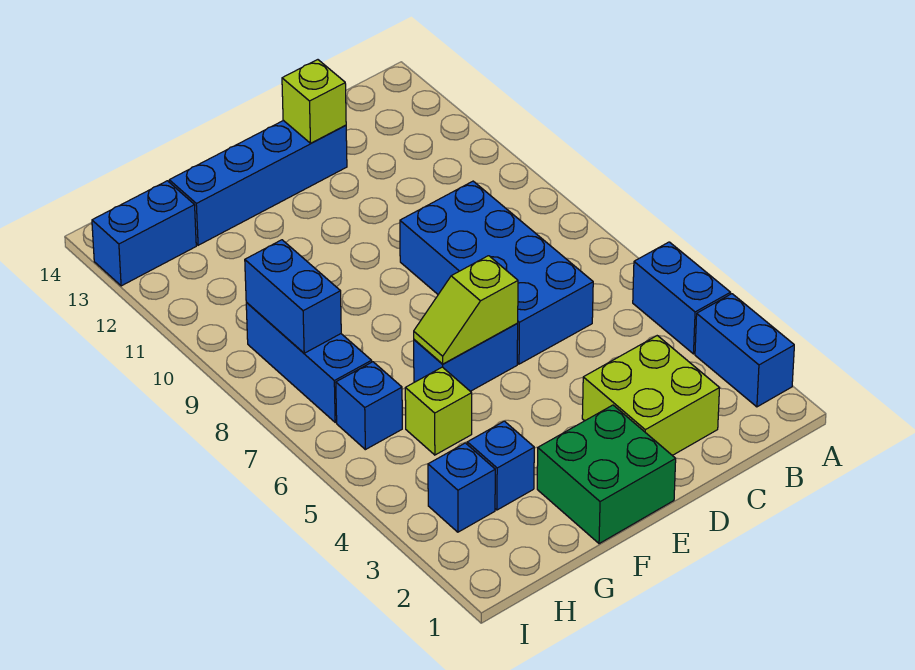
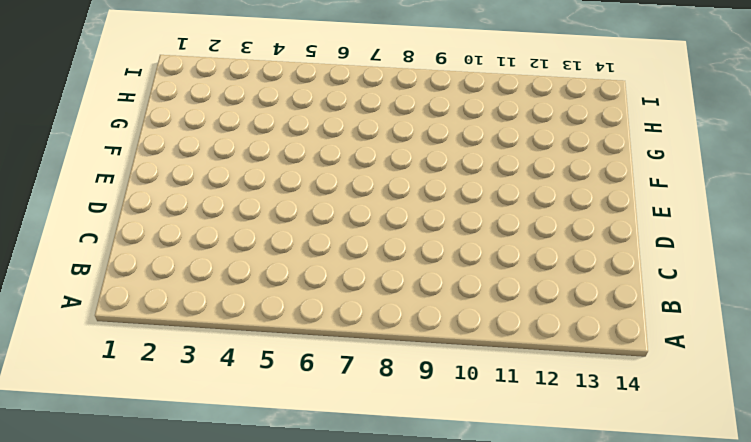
none -> blue 1x2 brick [695,294,794,407]
none -> blue 1x2 brick [633,242,731,354]
none -> lime 2x2 brick [582,336,720,456]

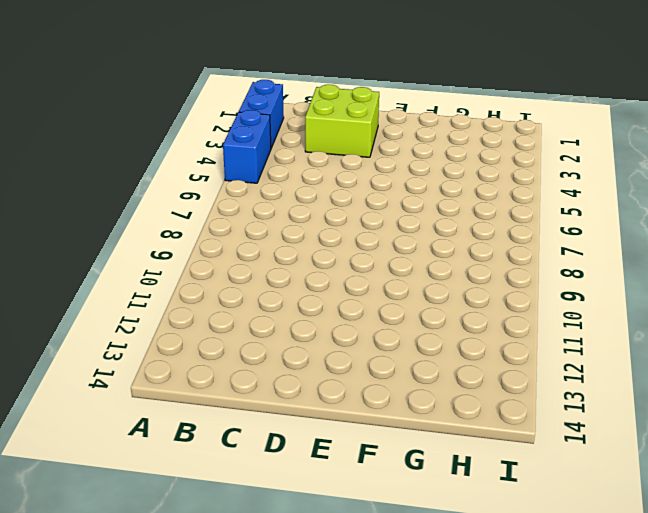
none -> blue 2x4 brick [400,181,593,364]
none -> blue 1x4 brick [169,120,347,245]
none -> green 2x2 brick [537,405,676,544]

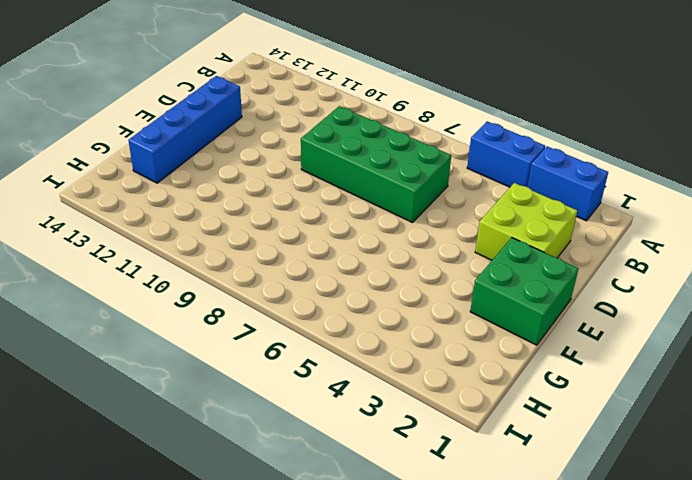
green 2x4 brick [301,106,451,223] -> blue 2x4 brick [400,181,593,364]
none -> blue 1x2 brick [414,324,518,391]
none -> blue 1x1 brick [467,421,534,510]
none -> lime 1x1 brick [405,367,472,455]

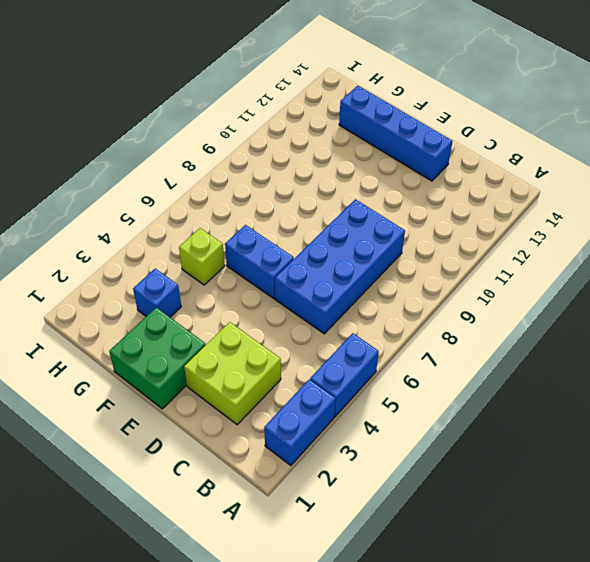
none -> blue 1x1 brick [428,443,495,532]
none -> blue 1x1 brick [336,362,402,450]
none -> blue 1x3 brick [246,302,372,422]

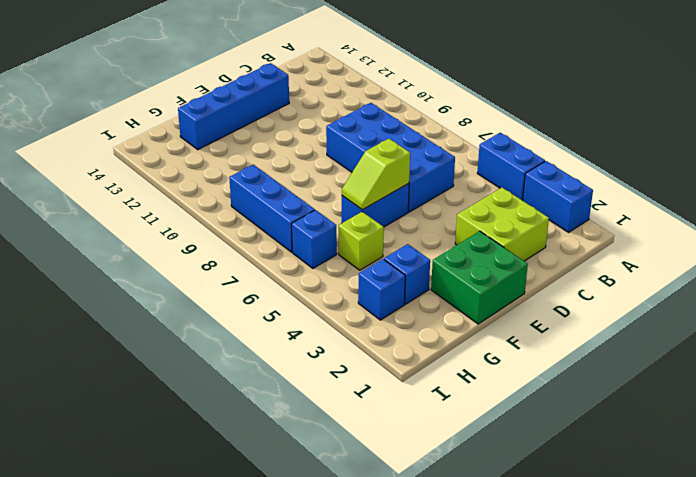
none -> blue 1x2 brick [92,181,196,286]
none -> lime 1x1 brick [282,60,346,143]
none -> blue 1x2 brick [245,240,341,353]

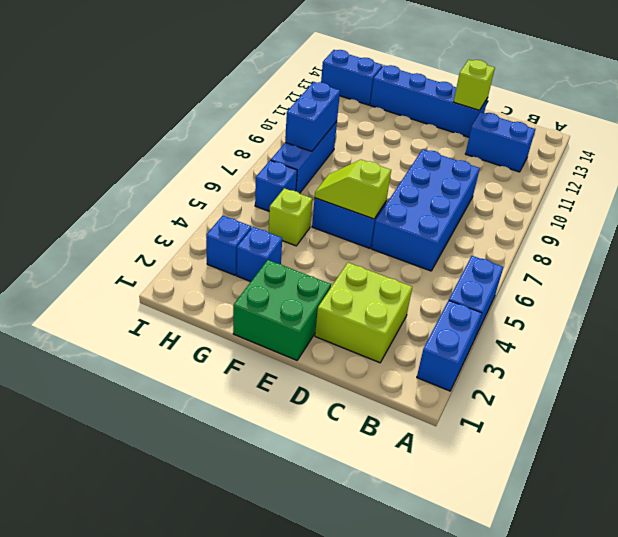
blue 1x2 brick [465,112,535,172] -> none

